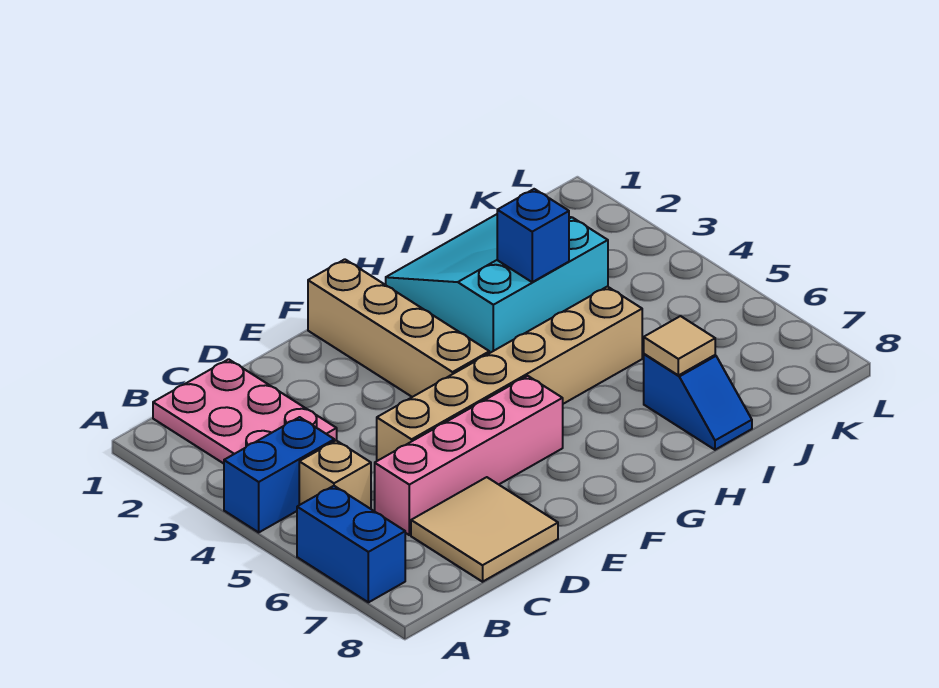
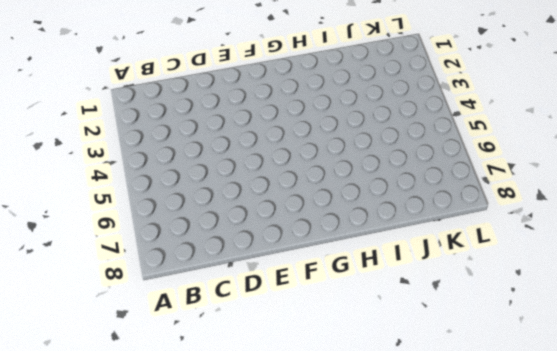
none -> blue 1x2 brick [224,417,334,532]
none -> blue 1x2 brick [297,486,405,602]
none -> pink 2x3 plate [153,359,337,464]

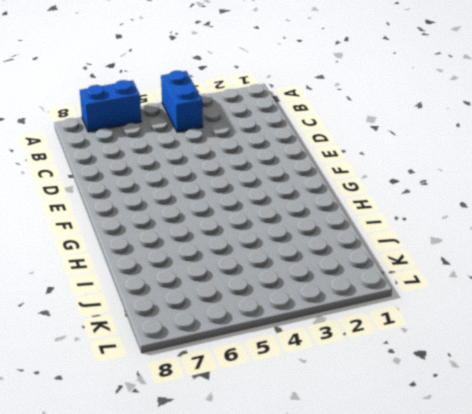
none -> pink 2x3 plate [153,359,337,464]
none -> tan 1x1 brick [299,440,371,509]
none -> pink 1x4 brick [375,376,563,535]

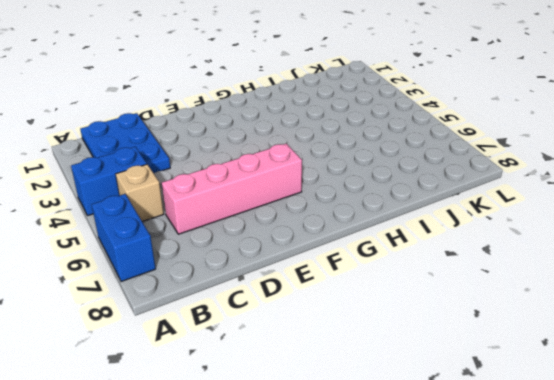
blue 2x3 plate [80,113,170,173] -> pink 2x3 plate [153,359,337,464]
none -> tan 2x2 tile [411,477,558,582]
none -> tan 1x6 brick [377,287,642,461]
none -> tan 1x4 brick [308,259,489,397]

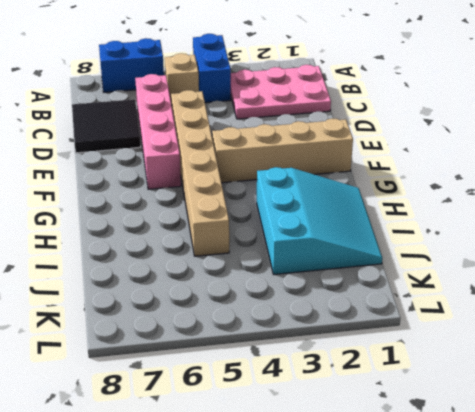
black 2x2 tile [72,99,141,153] -> tan 2x2 tile [411,477,558,582]
none -> blue 1x2 slope [644,354,752,450]
none -> blue 1x1 brick [497,189,569,282]
none -> tan 1x1 tile [644,316,715,375]

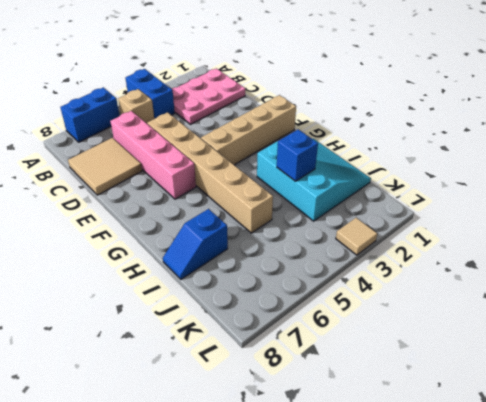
tan 1x1 tile [336,218,377,255] -> tan 1x1 tile moved to [644,316,715,375]

